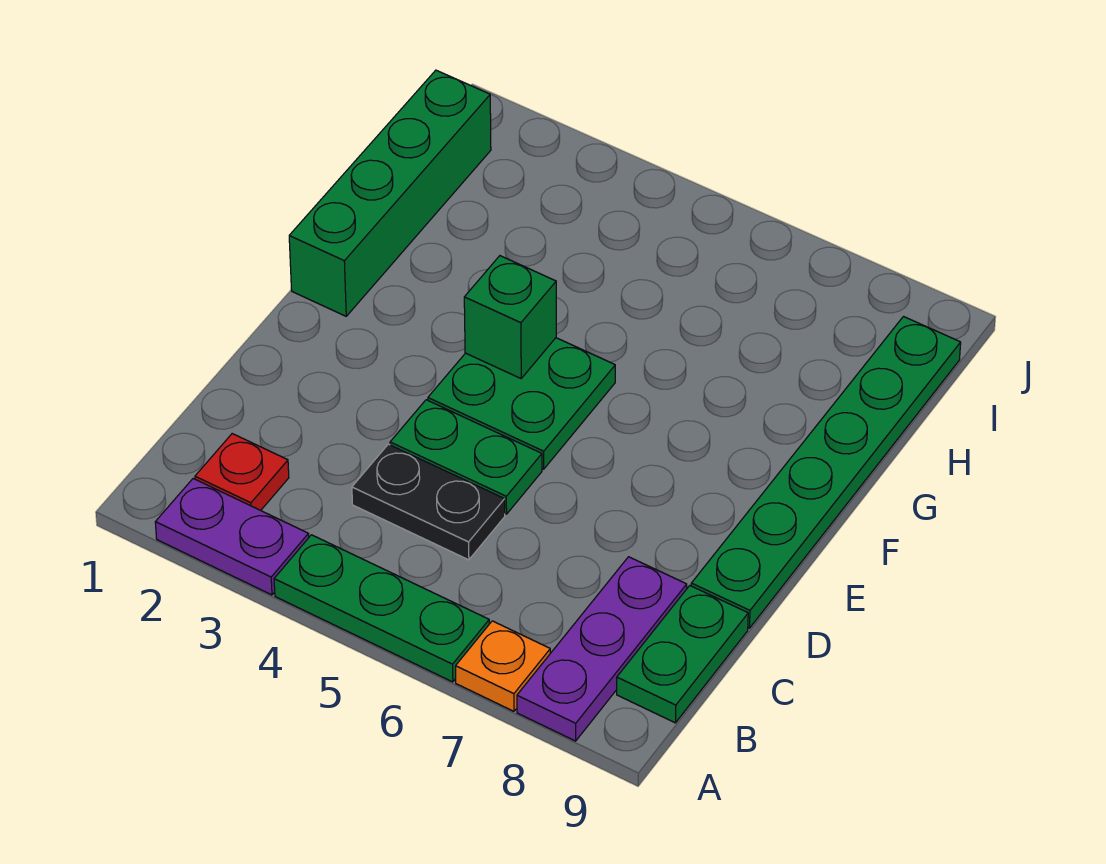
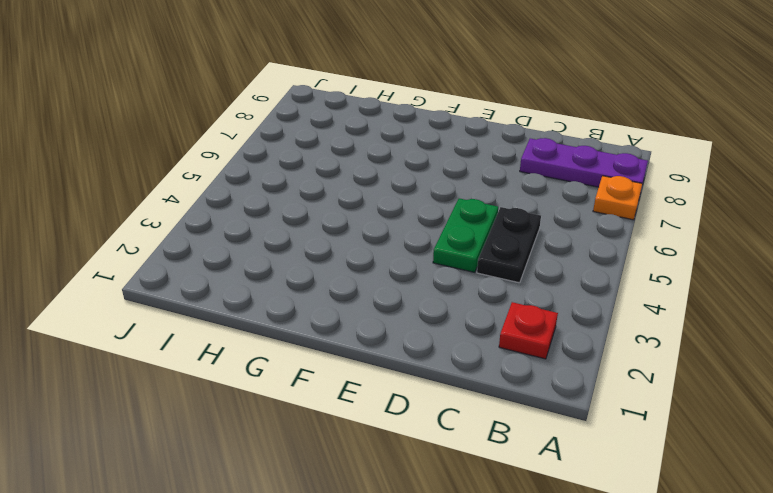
none -> purple 1x2 plate [155,479,309,595]
none -> green 1x3 plate [274,535,489,682]
none -> green 1x2 plate [617,586,748,723]

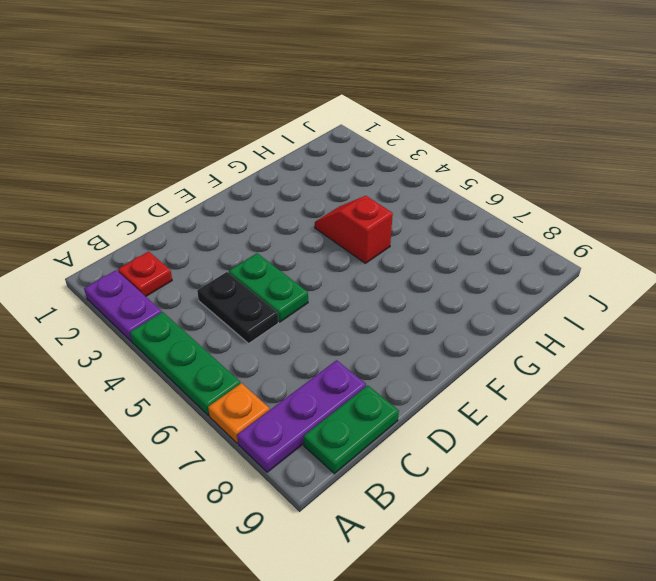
red 1x2 slope [315,196,393,263] -> none
none -> green 1x6 plate [691,317,961,628]
none -> green 2x2 plate [428,338,615,469]
none -> green 1x4 brick [289,70,491,316]

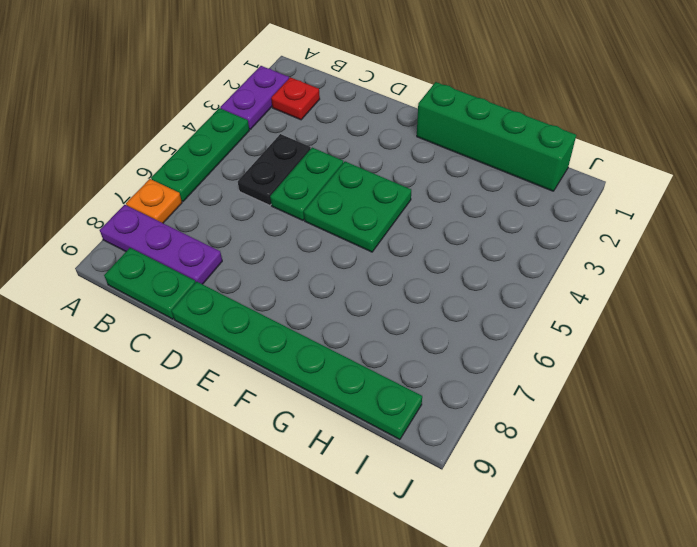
none -> green 1x1 brick [464,256,556,378]

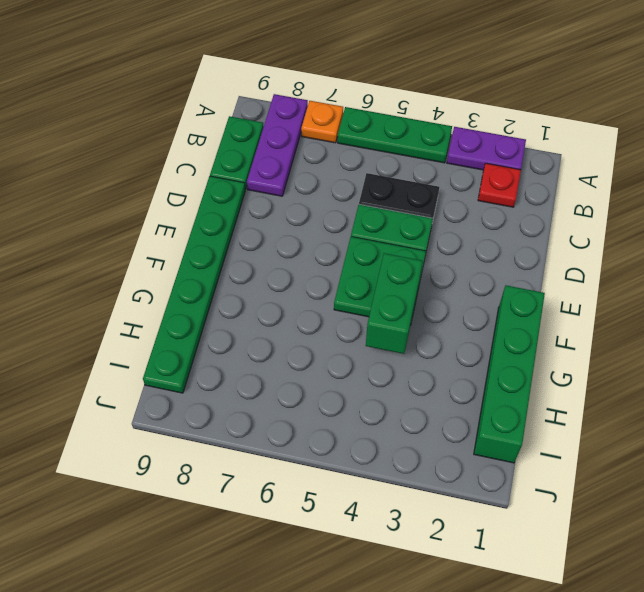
green 1x2 brick [366,253,423,354] -> green 1x1 brick [464,256,556,378]

